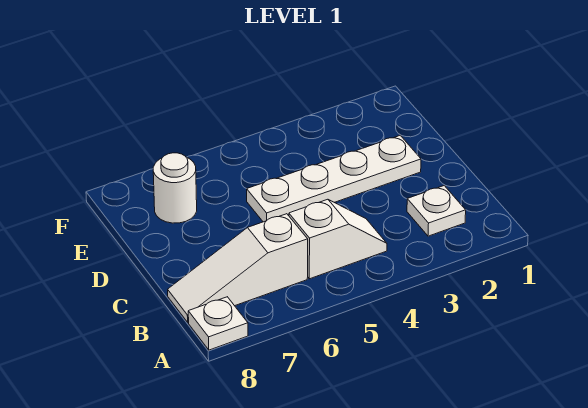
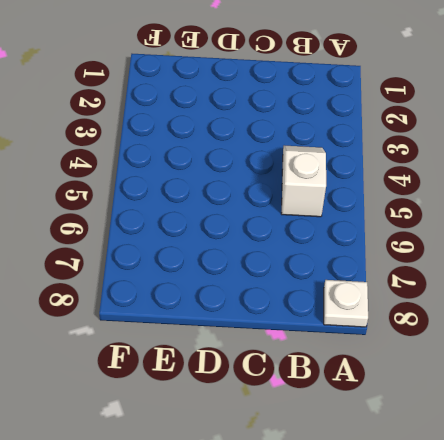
none -> white 1x1 plate [407,186,466,236]
none -> white 1x3 slope [168,214,308,322]

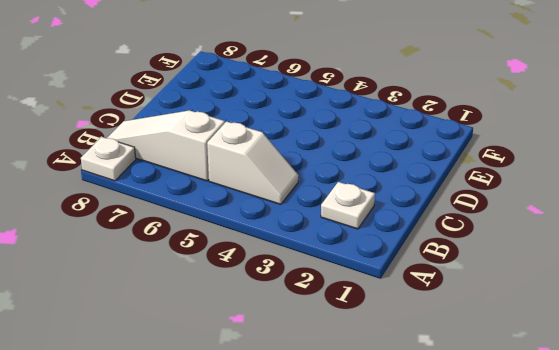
none -> white 1x4 plate [247,135,421,222]
none -> white 1x1 round brick [153,153,197,223]

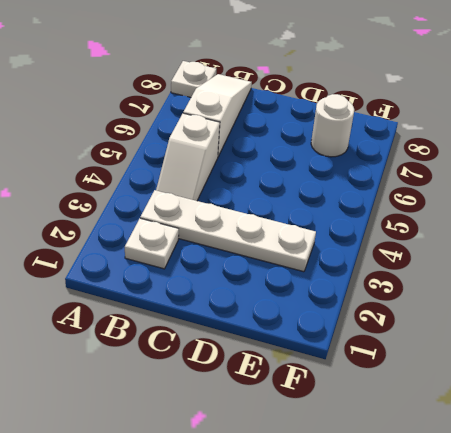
white 1x4 plate [140,190,316,272] -> white 1x4 plate turned to [247,135,421,222]

